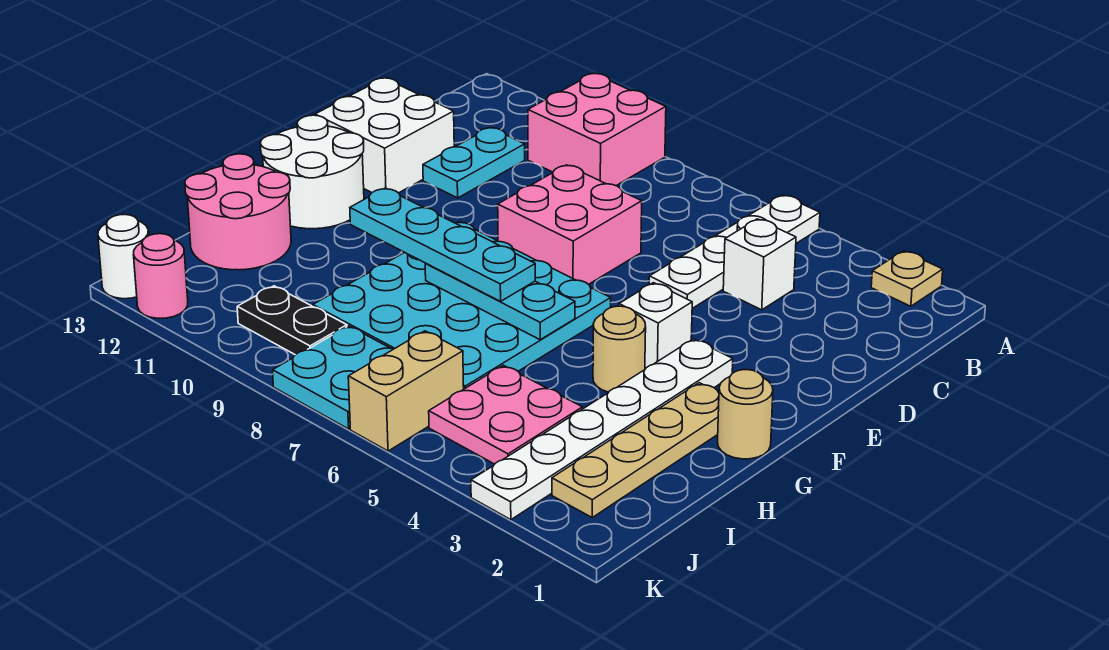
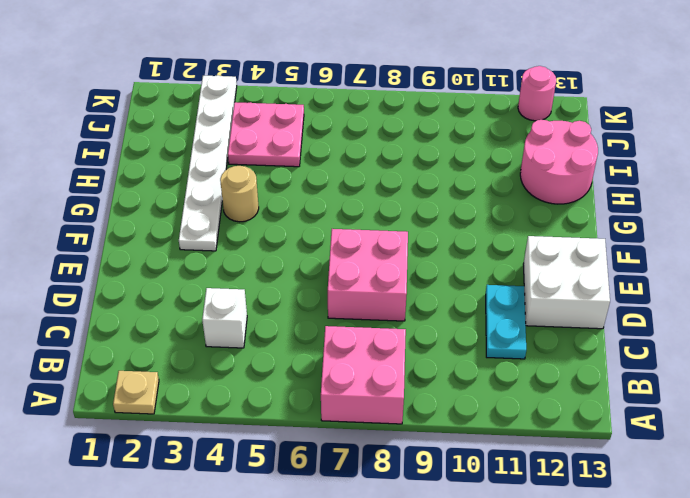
pink 2x2 brick [321,326,406,424] -> pink 2x2 brick moved to [528,74,666,186]
none -> white 1x4 plate [649,195,820,308]
none -> white 1x1 brick [619,283,692,369]
none -> cyan 4x4 plate [313,222,611,389]

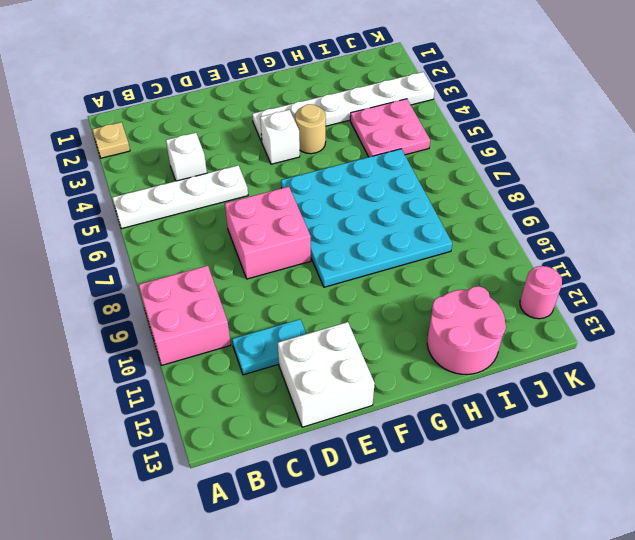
none -> white 2x2 round brick [260,115,364,229]
none -> tan 1x1 round brick [718,370,773,459]
none -> tan 1x4 plate [552,383,719,517]

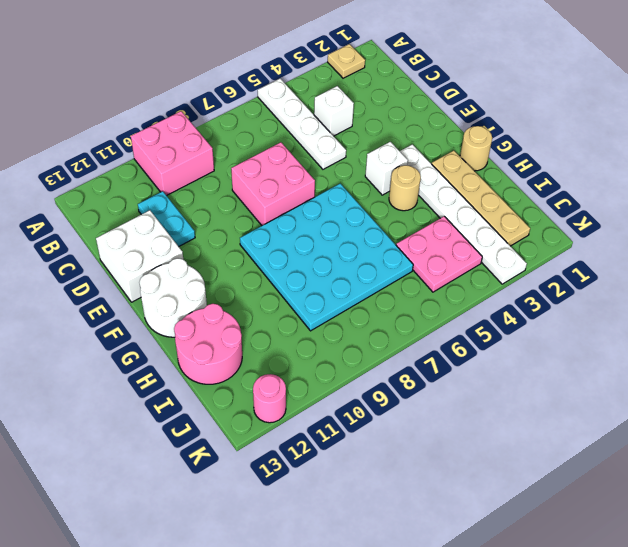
none -> tan 1x2 brick [348,331,464,451]
none -> cyan 2x2 plate [273,326,393,429]
none -> black 1x2 plate [237,286,347,355]

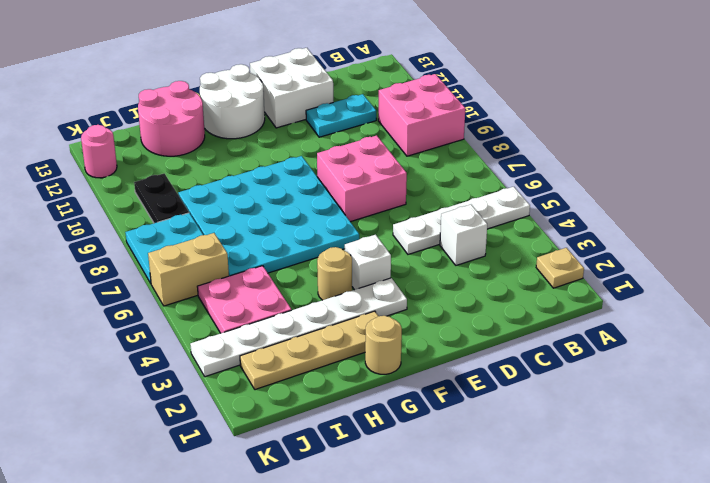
none -> white 1x1 round brick [98,214,149,299]
none -> cyan 1x3 plate [425,264,575,340]
none -> cyan 1x4 plate [350,188,535,301]

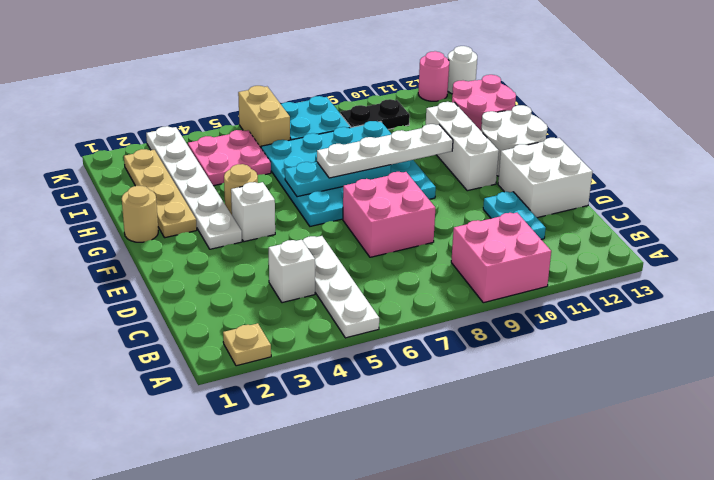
white 1x3 brick [426,102,499,191] -> none
white 1x4 plate [317,124,453,178] -> cyan 1x4 plate [350,188,535,301]

